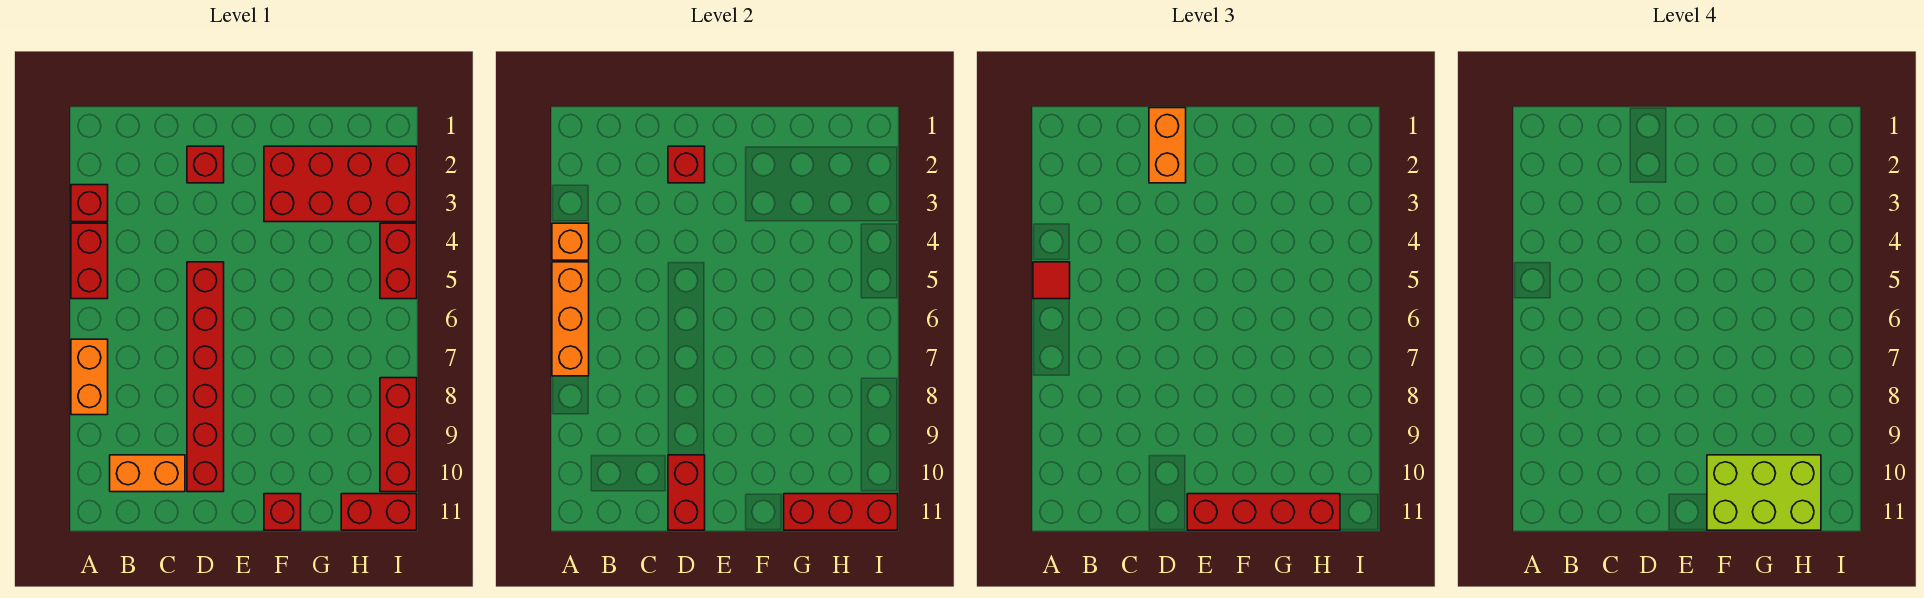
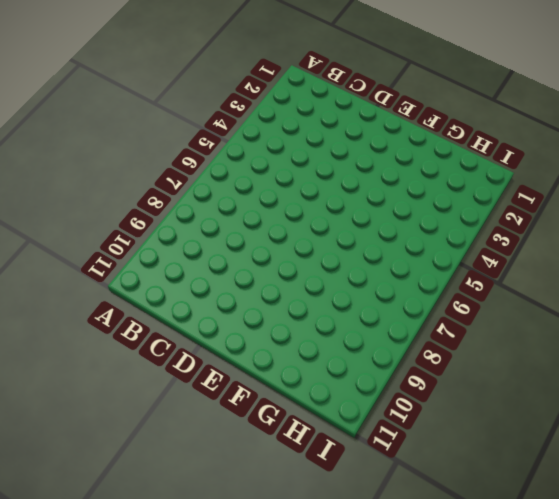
none -> red 1x1 brick [71,185,108,222]
none -> red 1x2 brick [71,223,108,299]
none -> orange 1x2 brick [71,339,108,415]

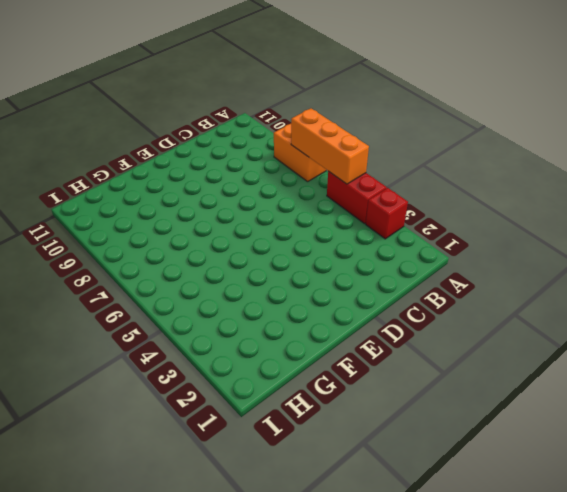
none -> orange 1x2 brick [110,455,185,492]
none -> red 1x1 brick [187,146,224,183]
none -> red 1x6 brick [187,262,224,492]

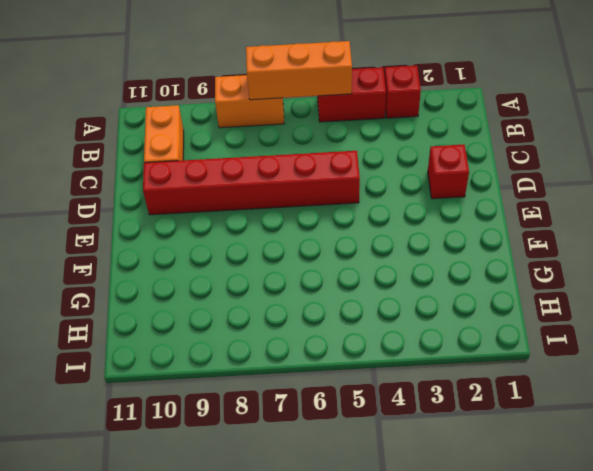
none -> red 2x4 brick [264,146,417,222]
none -> red 1x1 brick [264,494,301,530]
none -> red 1x2 brick [341,494,417,530]

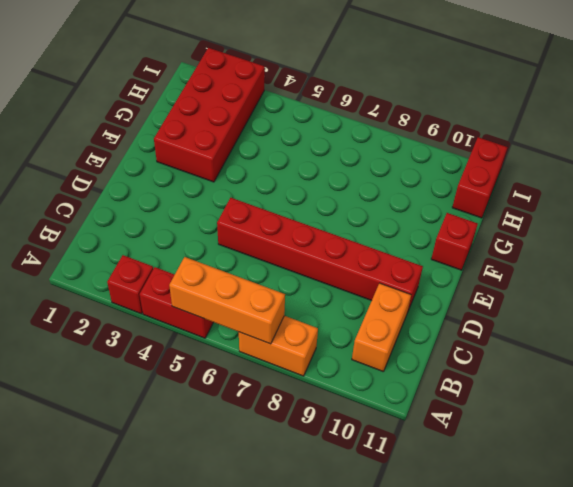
none -> red 1x1 brick [187,146,224,183]
none -> red 1x2 brick [380,223,417,299]
none -> red 1x3 brick [380,378,417,492]

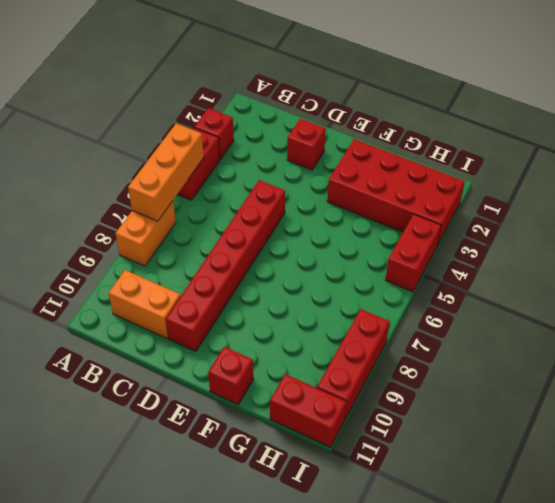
none -> orange 1x1 brick [552,223,589,260]
none -> red 1x1 brick [668,146,705,183]
none -> red 1x2 brick [668,455,705,530]

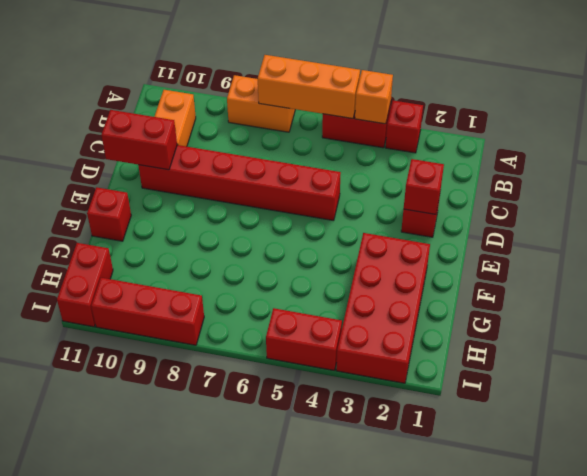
none -> red 1x3 brick [784,494,898,530]
none -> red 1x1 tile [1033,262,1070,299]
none -> orange 1x2 brick [1149,108,1186,183]

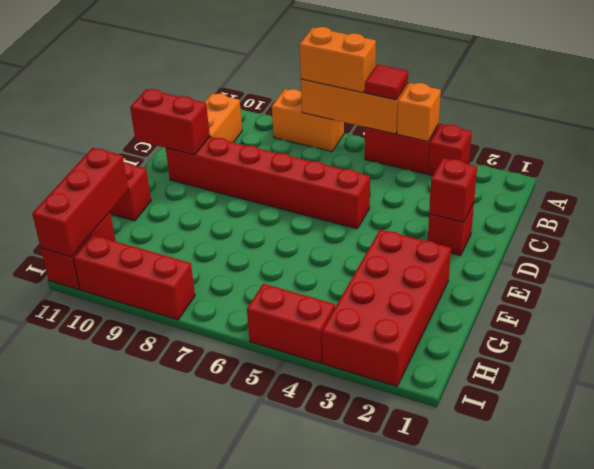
orange 1x2 brick [299,27,376,93] -> orange 1x2 brick moved to [1149,108,1186,183]
none -> red 1x4 brick [1187,494,1340,530]
none -> lime 2x3 brick [1707,455,1821,530]

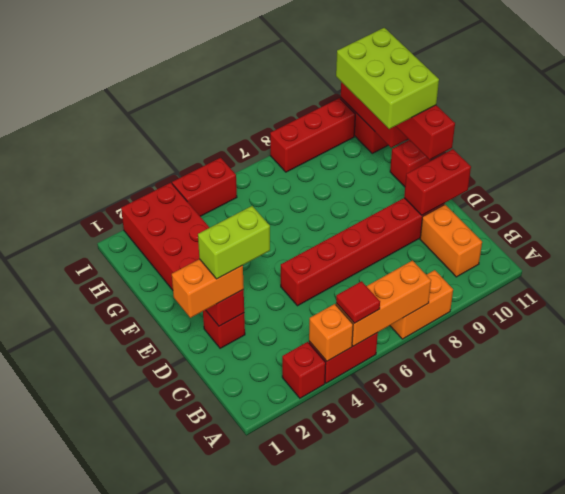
lime 1x2 brick [198,206,270,279] -> none

